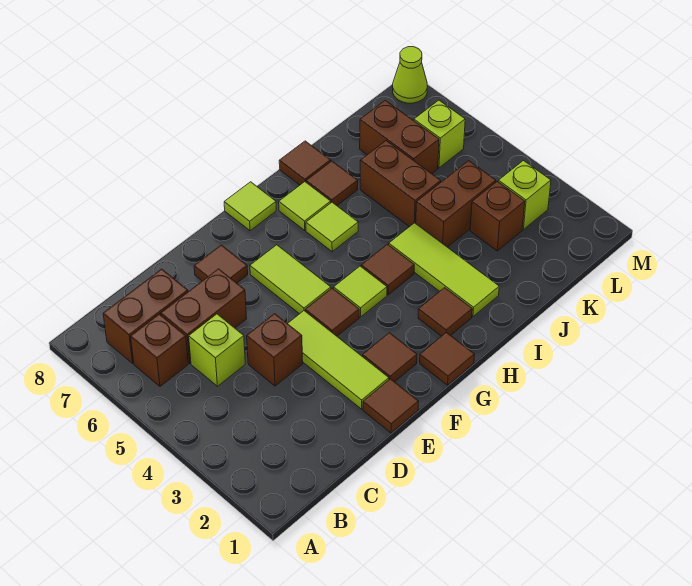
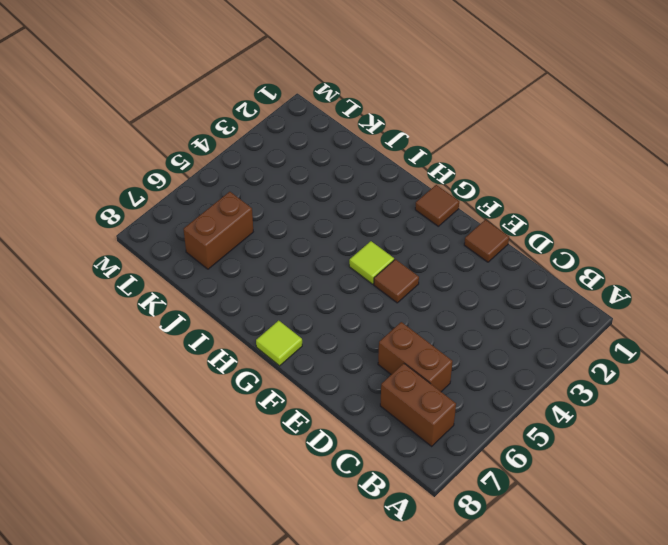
none -> brown 1x1 brick [131,314,188,386]
none -> lime 1x1 brick [189,314,245,386]
none -> brown 1x1 brick [247,314,303,386]

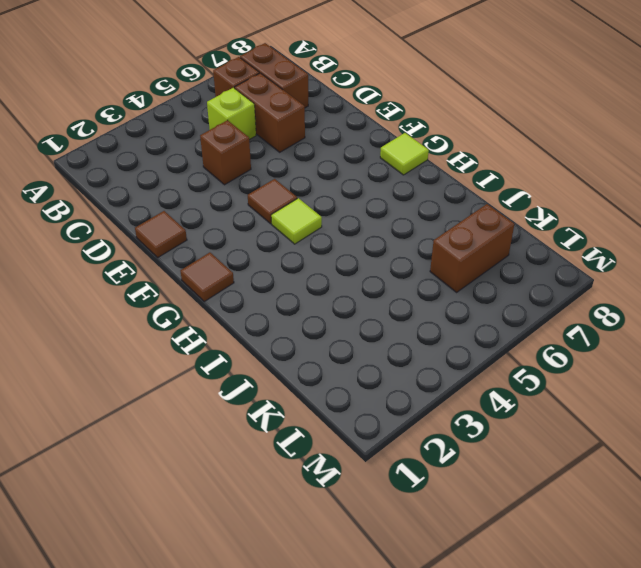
none -> lime 1x3 tile [288,311,389,409]
none -> brown 1x1 tile [194,245,248,283]
none -> brown 1x1 tile [363,333,417,382]

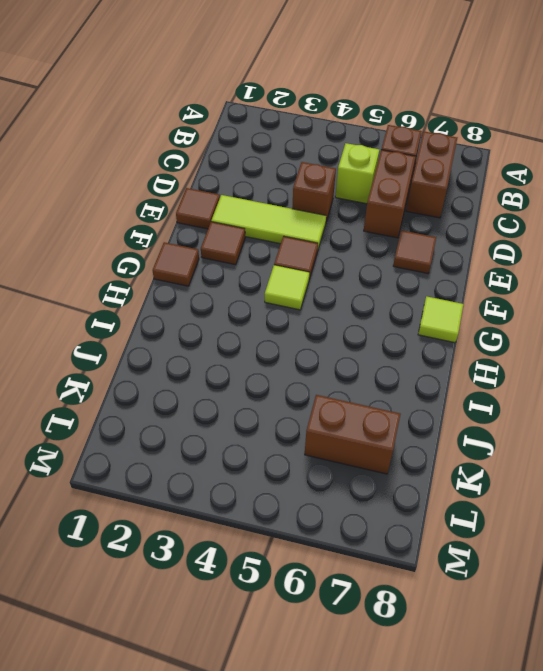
none -> lime 1x2 tile [250,245,331,314]
none -> brown 1x1 tile [418,288,472,336]
none -> brown 1x1 tile [361,244,414,295]

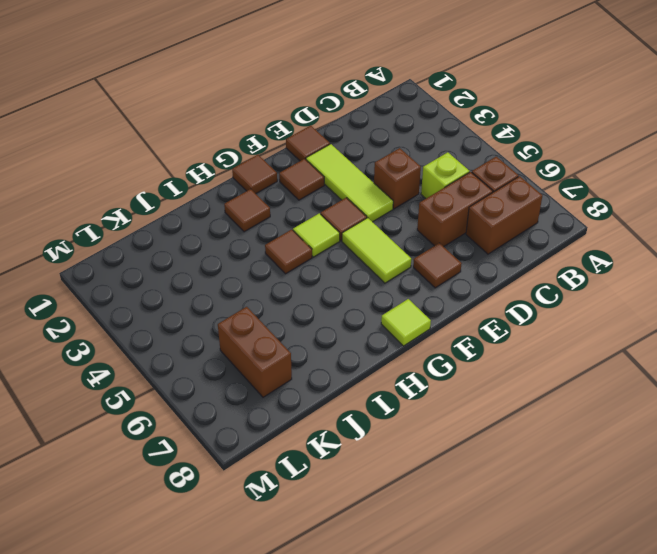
none -> lime 1x1 tile [306,202,358,252]
none -> lime 1x1 tile [279,182,331,230]
none -> lime 1x3 tile [389,223,499,317]

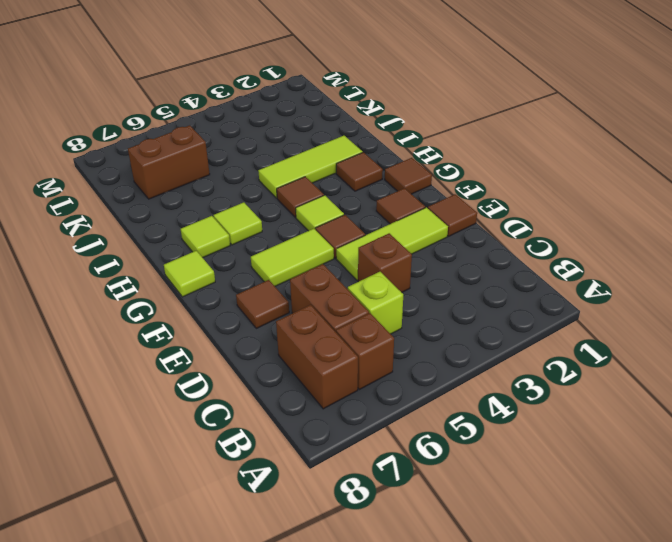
none -> brown 1x1 tile [306,161,358,205]
none -> brown 1x1 tile [279,141,331,185]
none -> brown 1x2 brick [416,161,496,247]

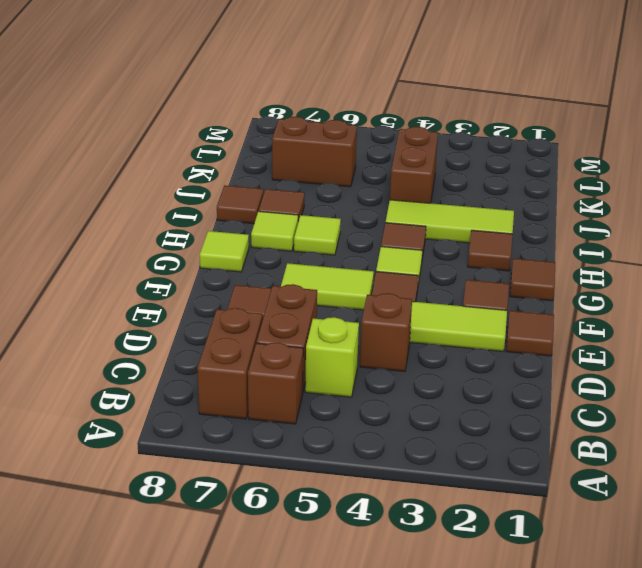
none -> brown 1x2 brick [360,141,441,227]
none -> brown 1x1 brick [470,181,525,251]
none -> lime 1x1 brick [498,161,551,229]

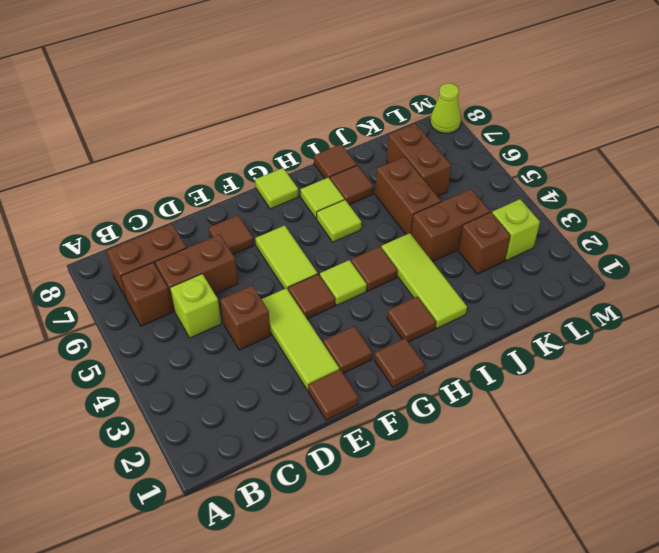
none -> lime 1x1 brick [414,100,465,168]

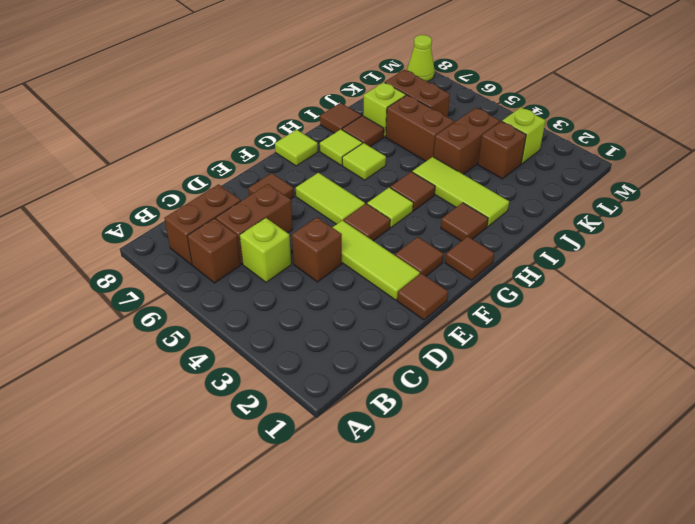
lime 1x1 brick [363,82,406,137] -> lime 1x1 brick moved to [414,100,465,168]

